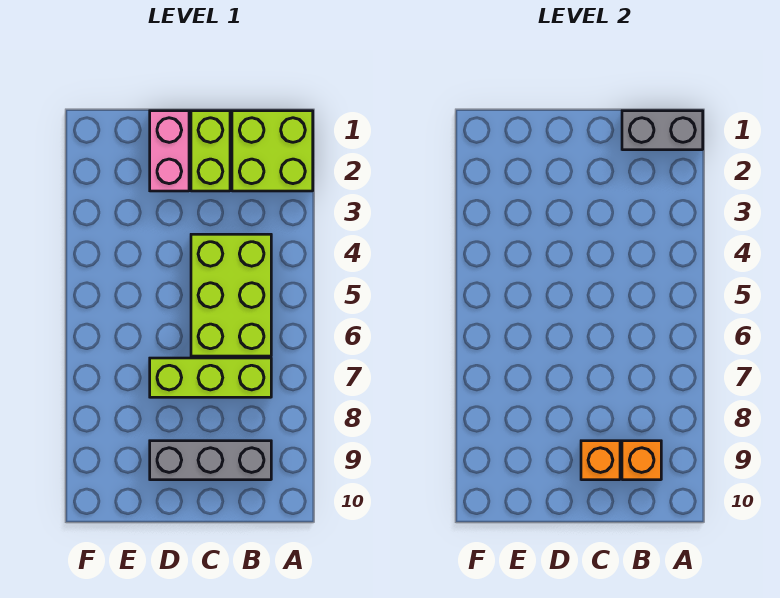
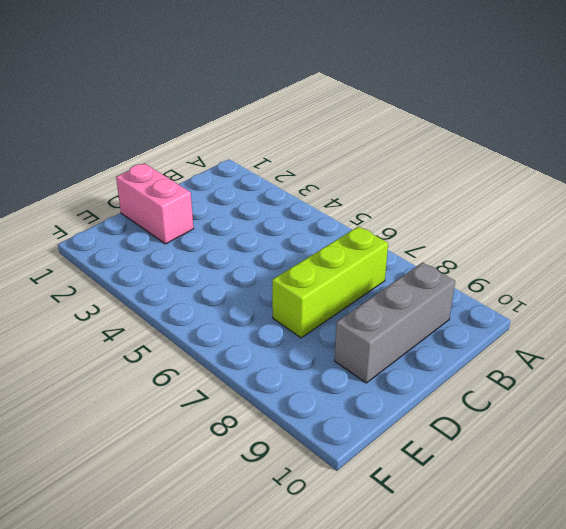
none -> lime 2x2 brick [232,111,313,191]
none -> lime 2x3 brick [191,234,271,356]

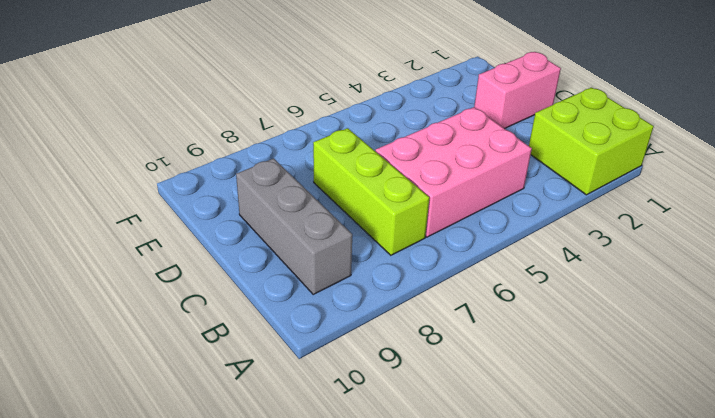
pink 2x3 brick [375,107,532,237] -> lime 2x3 brick [191,234,271,356]
none -> lime 1x2 brick [191,111,230,191]
none -> grey 1x2 brick [622,111,703,150]

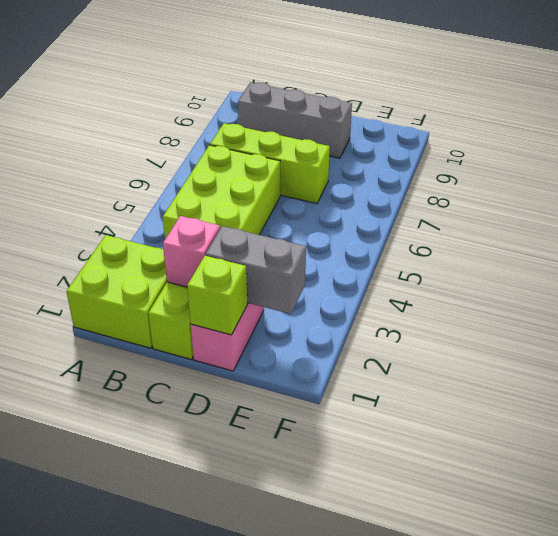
pink 1x1 brick [163,216,220,287] -> none
lime 1x1 brick [187,256,247,335] -> none
grey 1x2 brick [206,226,306,314] -> grey 1x2 brick moved to [622,111,703,150]
none -> orange 1x1 brick [622,441,661,480]
none -> orange 1x1 brick [581,441,620,480]

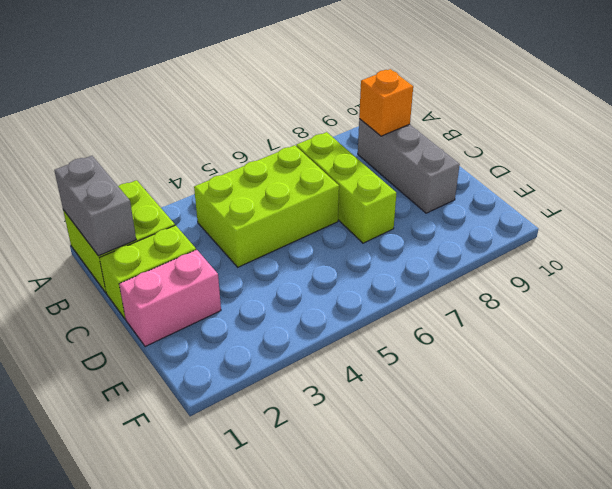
none -> orange 1x1 brick [581,441,620,480]

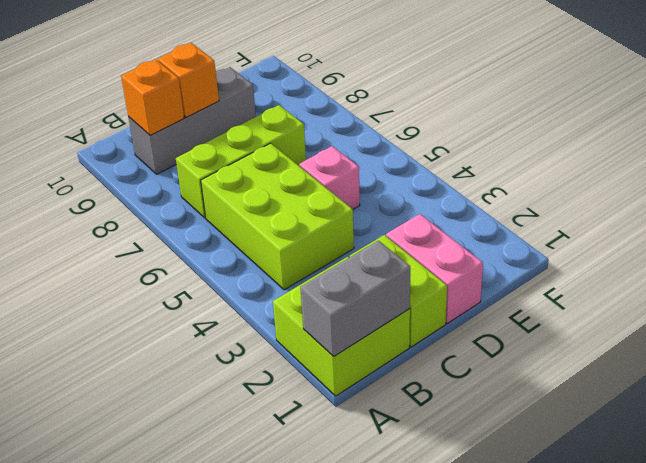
pink 1x1 brick [299,146,360,209] -> none

